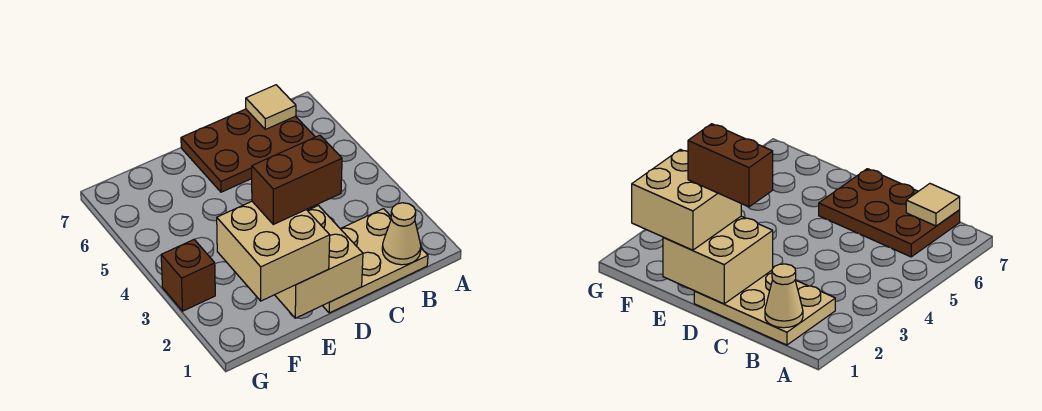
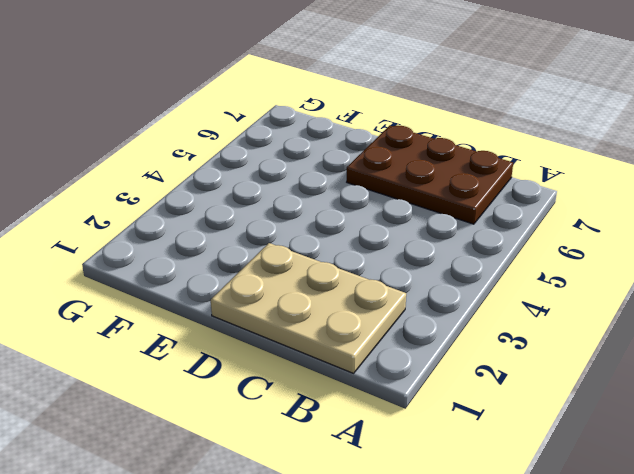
none -> brown 1x1 brick [161,240,215,311]
none -> tan 1x1 cone [382,203,421,265]

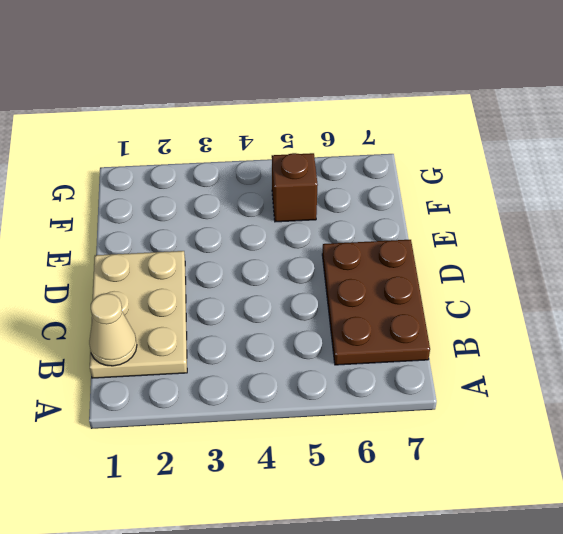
brown 1x1 brick [272,153,318,222] -> brown 1x1 brick moved to [161,240,215,311]
none -> tan 1x1 tile [246,85,296,129]
none -> tan 2x2 brick [275,206,363,318]

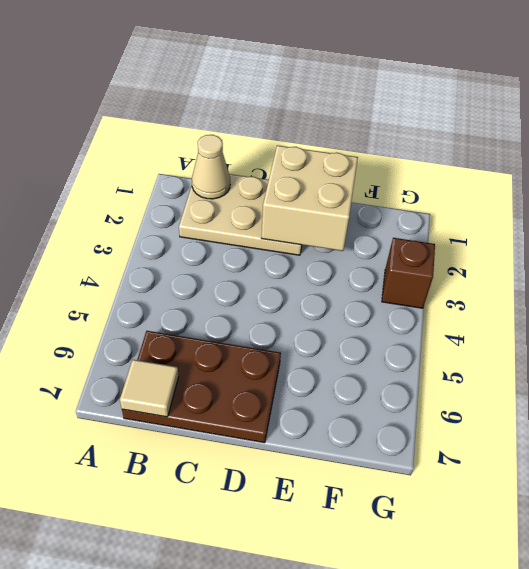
none -> tan 2x2 brick [217,201,330,301]
none -> brown 1x2 brick [252,135,342,224]

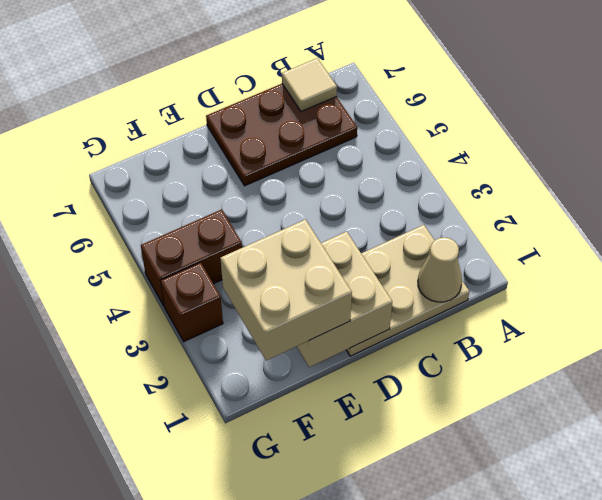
brown 1x2 brick [141,209,242,306] -> brown 1x2 brick moved to [252,135,342,224]

